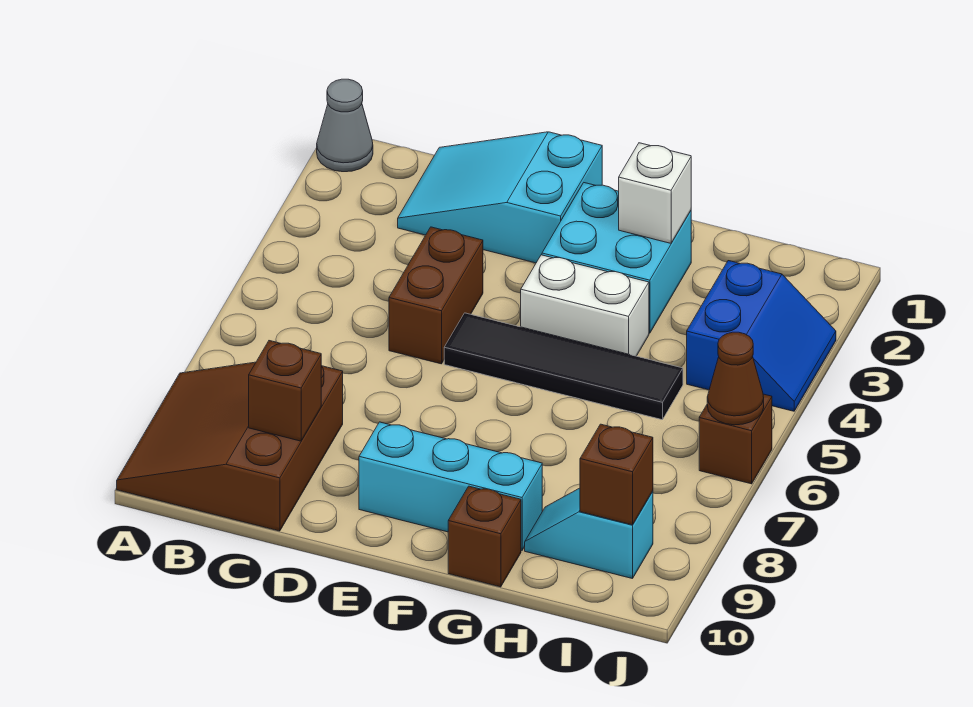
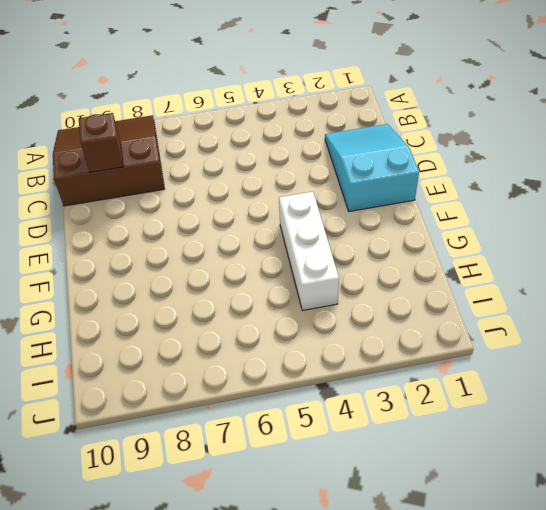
white 1x3 brick [279,192,339,311] -> white 1x2 brick [521,255,649,356]
none -> grey 1x1 cone [317,79,373,172]
none -> brown 1x2 brick [389,227,483,364]
none -> black 1x4 tile [444,313,683,420]

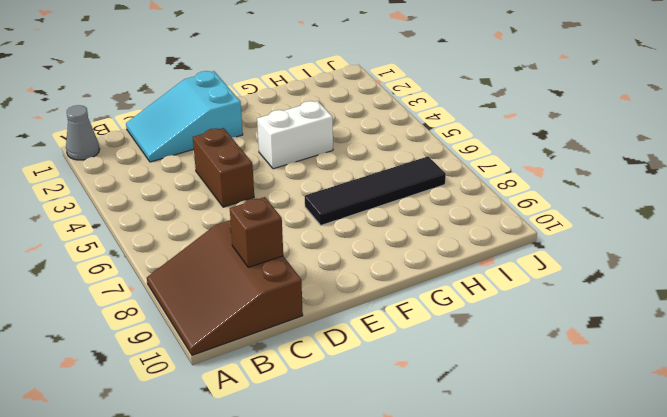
black 1x4 tile [305,156,446,225] -> black 1x4 tile moved to [444,313,683,420]
none -> cyan 1x3 brick [359,422,542,551]
none -> cyan 2x2 brick [542,183,691,333]
none -> brown 1x1 brick [448,486,521,587]

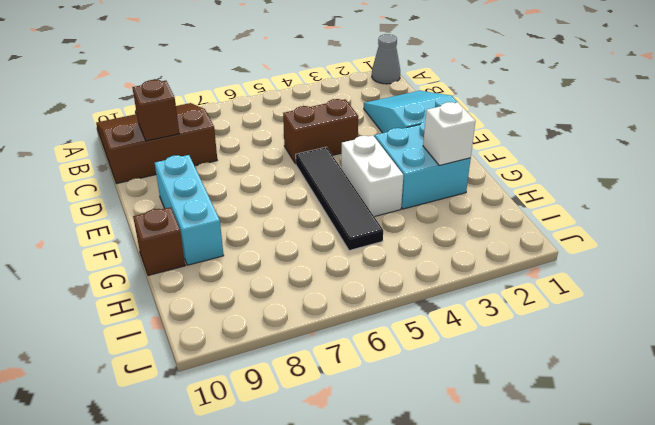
none -> cyan 1x2 slope [525,488,653,579]
none -> blue 2x2 slope [687,261,836,411]
none -> brown 1x1 brick [699,394,772,484]

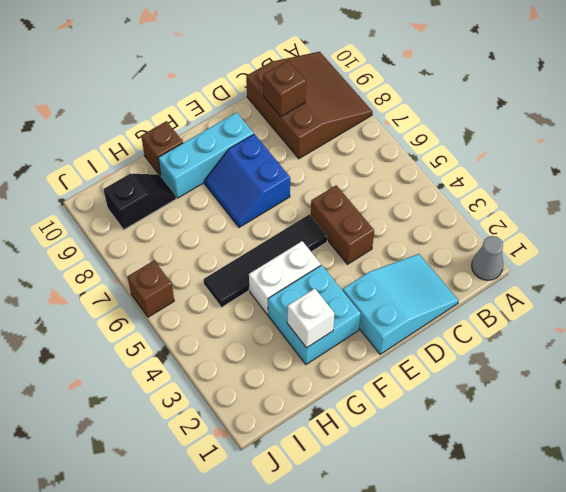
blue 2x2 slope [204,134,290,227] -> blue 2x2 slope moved to [687,261,836,411]
black 1x2 slope [104,174,176,230] -> cyan 1x2 slope [525,488,653,579]
none -> brown 1x1 brick [580,424,653,525]
none -> brown 1x1 cone [707,332,764,425]

